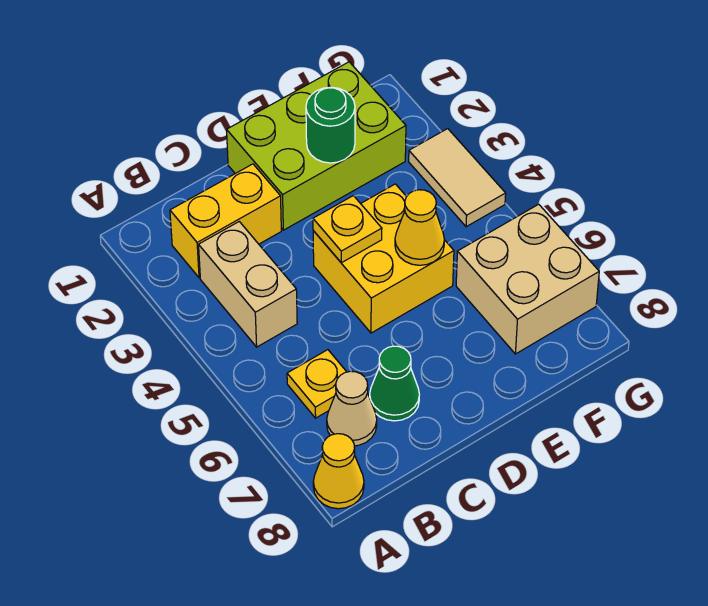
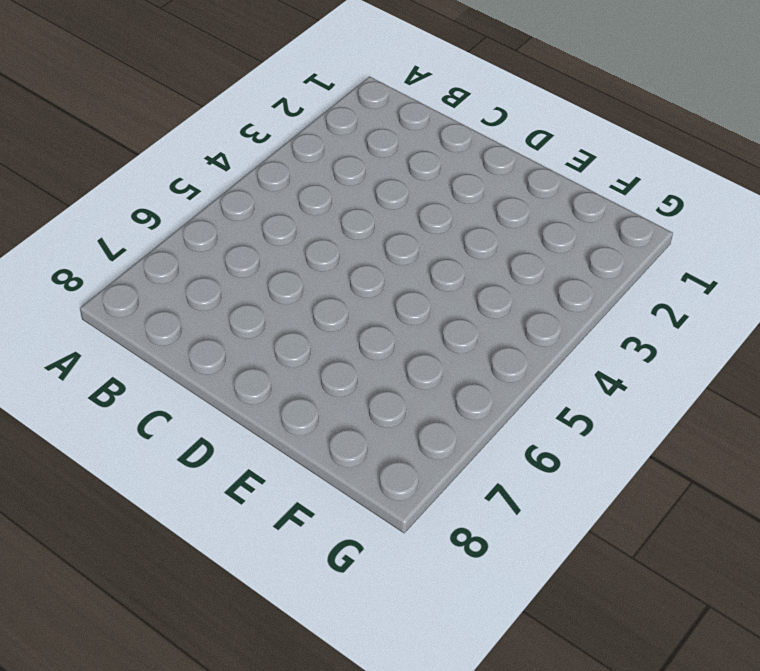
none -> yellow 1x1 cone [313,434,364,509]
none -> yellow 1x2 brick [170,164,281,278]
none -> tan 1x2 brick [199,222,297,347]

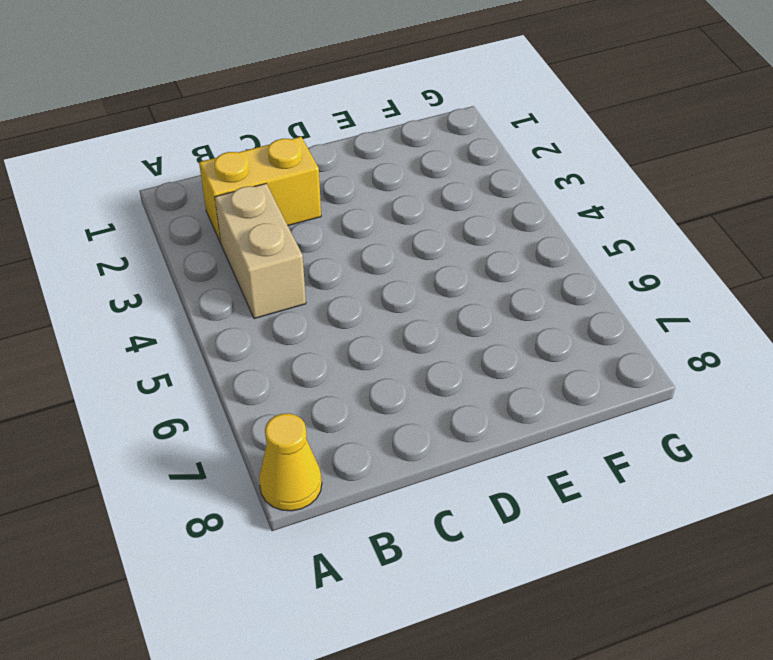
none -> yellow 1x1 plate [287,350,346,418]
none -> tan 1x1 cone [327,371,377,446]
none -> green 1x1 cone [370,346,419,421]

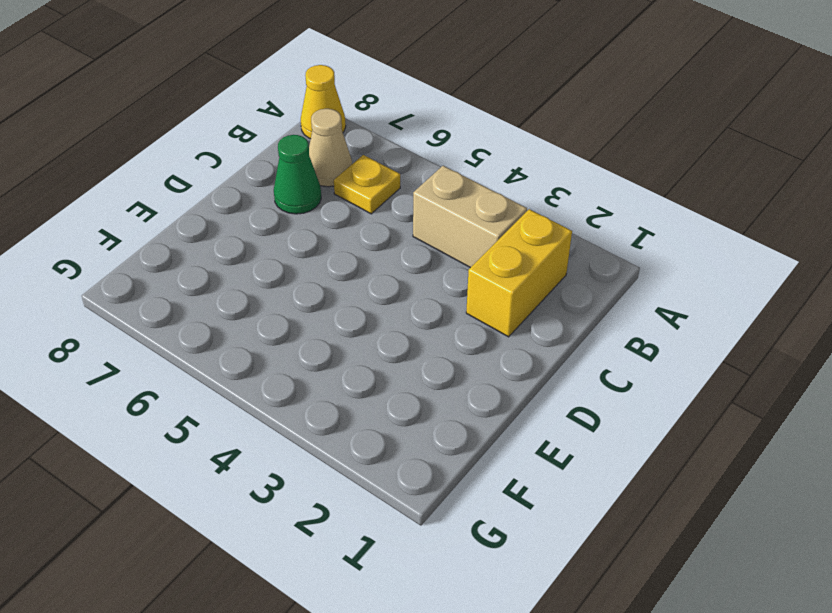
none -> lime 2x3 brick [227,62,406,230]
none -> yellow 2x2 brick [313,184,454,333]
none -> tan 2x2 brick [456,204,599,354]

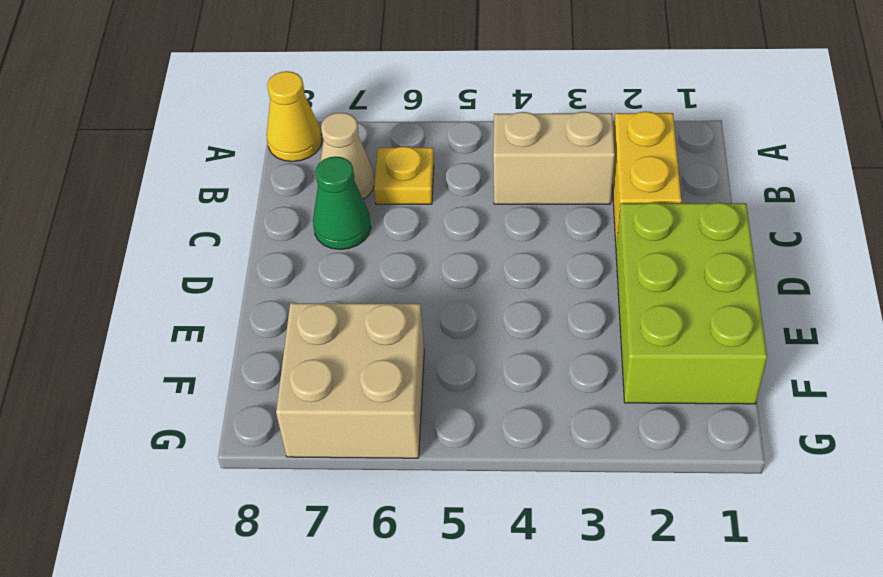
none -> yellow 2x2 brick [313,184,454,333]
none -> tan 1x2 tile [409,129,506,227]
none -> yellow 1x1 plate [313,196,382,263]

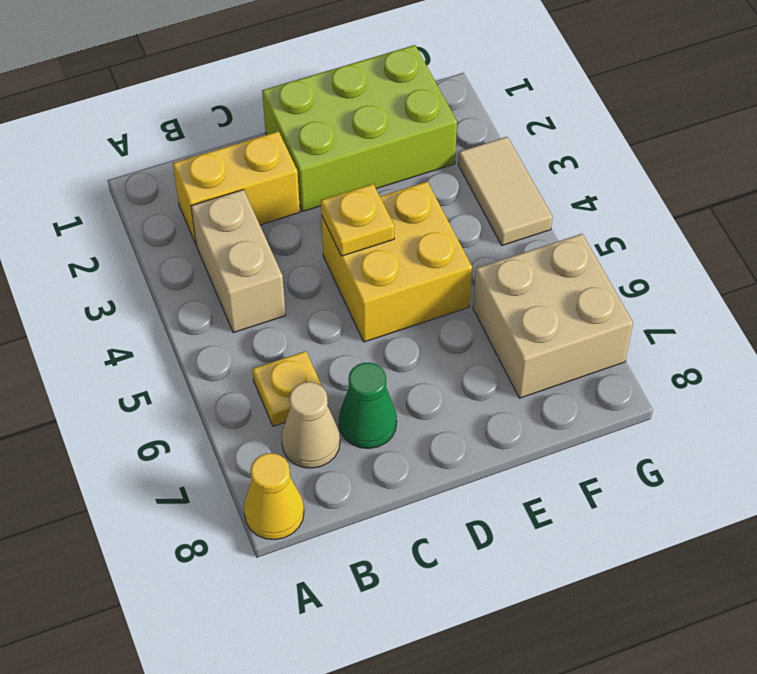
none -> green 1x1 round brick [306,87,355,163]
none -> yellow 1x1 cone [395,190,444,265]

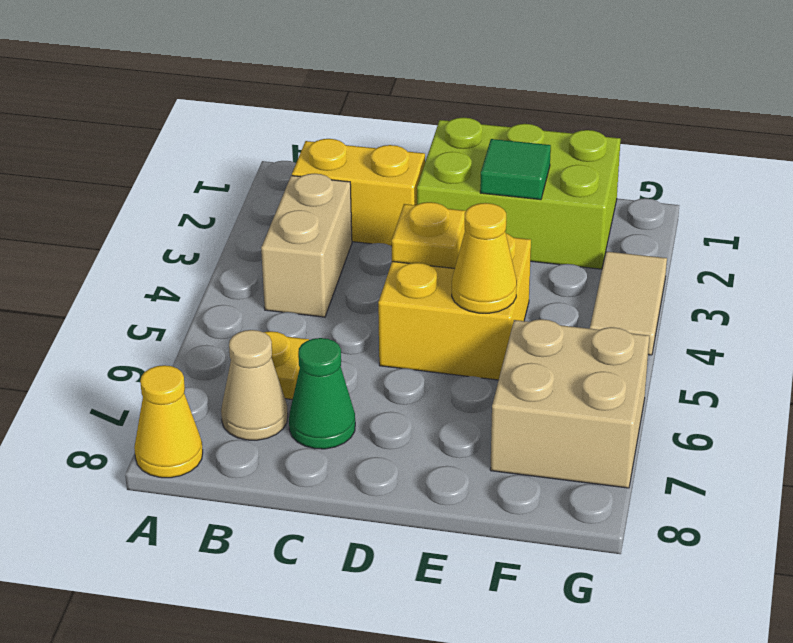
green 1x1 tile [480,139,551,200] -> green 1x1 round brick [306,87,355,163]

